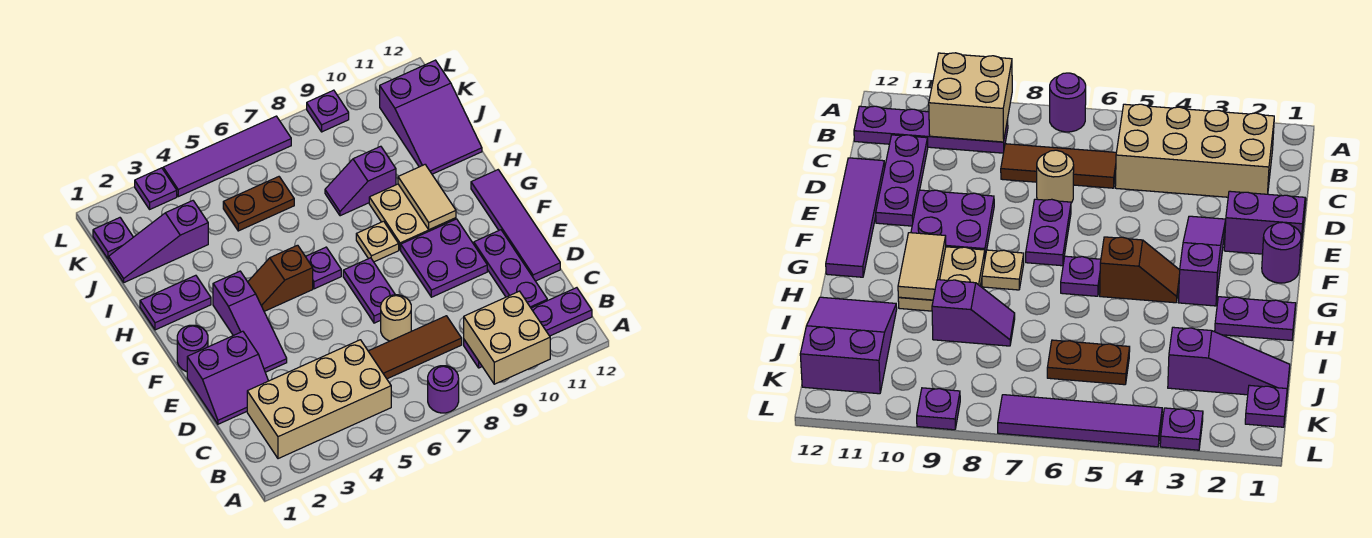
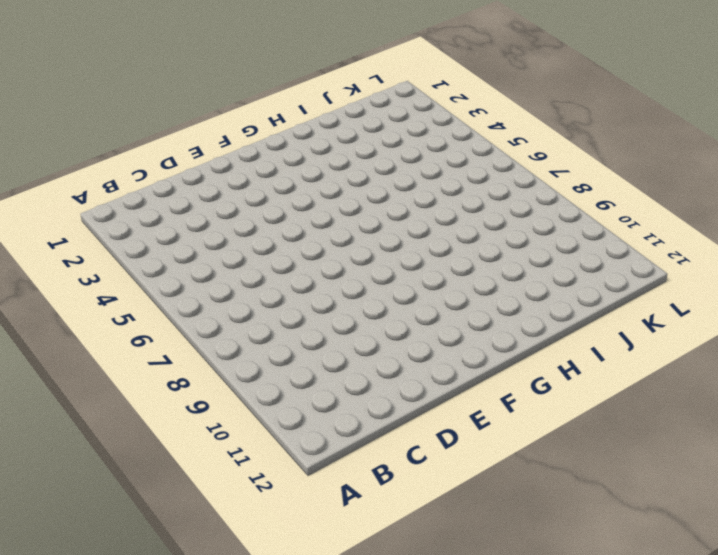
none -> purple 1x1 round brick [428,366,459,413]
none -> tan 2x4 brick [247,340,391,459]
none -> purple 1x4 plate [464,288,592,368]

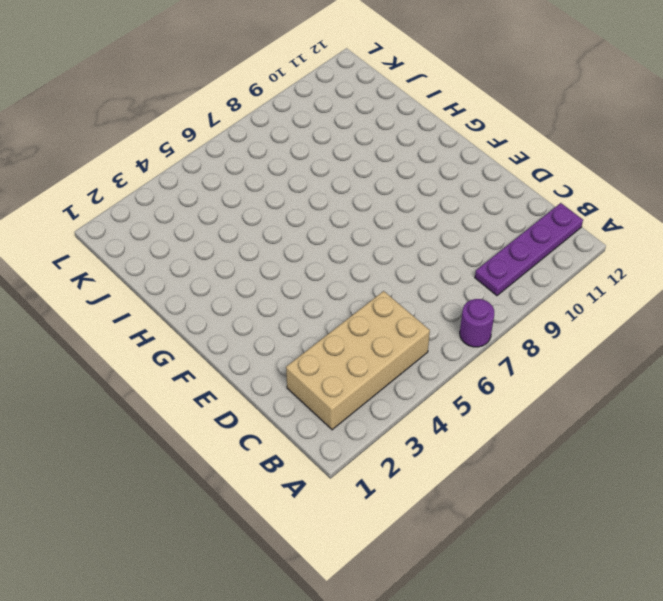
none -> brown 1x3 tile [368,316,462,379]
none -> purple 1x3 plate [474,230,547,308]
none -> purple 2x2 slope [187,331,268,424]

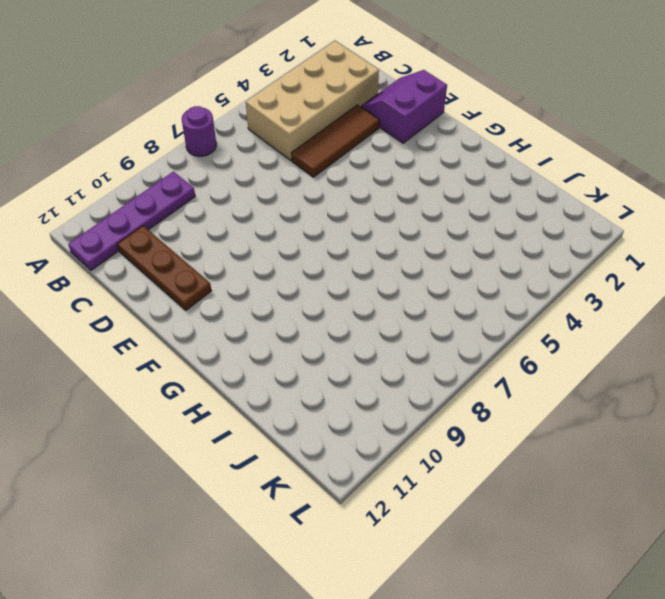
brown 1x3 plate [117,226,211,310] -> purple 1x3 plate [474,230,547,308]
brown 1x3 tile [291,105,379,177] -> brown 1x3 tile moved to [368,316,462,379]
none -> tan 1x1 round brick [381,295,411,341]
none -> purple 1x4 tile [471,170,560,281]
none -> purple 1x3 slope [213,271,287,372]

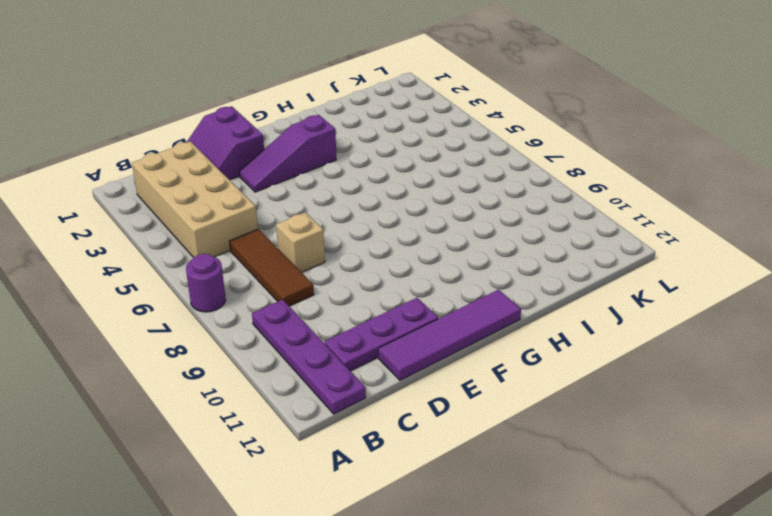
tan 1x1 brick [276,212,325,272] -> tan 1x1 round brick [381,295,411,341]
none -> purple 1x2 plate [343,258,395,323]
none -> purple 2x2 plate [401,219,487,297]
none -> purple 1x1 round brick [177,325,208,372]

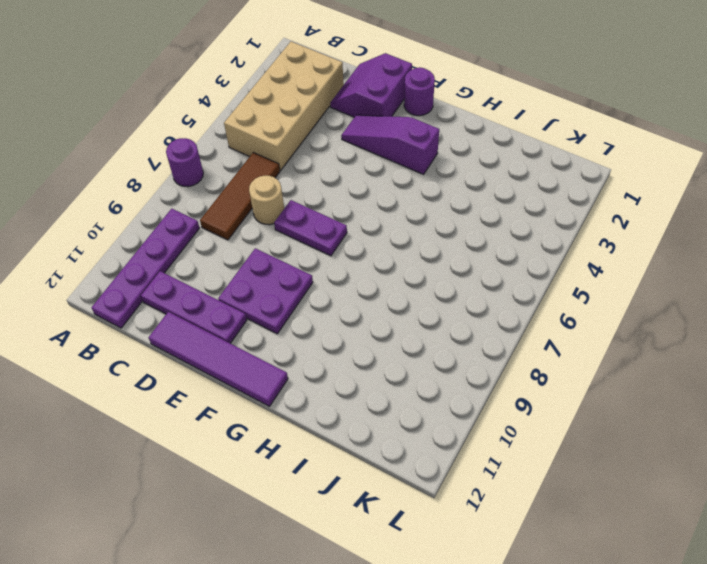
none -> brown 1x2 slope [248,245,313,311]
none -> purple 1x1 plate [305,247,341,289]
none -> tan 1x1 plate [356,221,399,262]

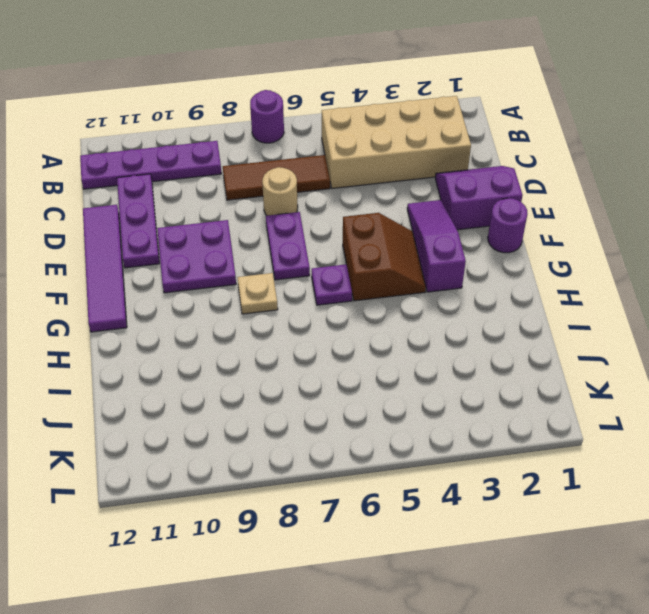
brown 2x2 slope [343,213,426,301] -> brown 1x2 slope [248,245,313,311]
none -> tan 2x2 plate [369,184,456,250]
none -> purple 1x2 plate [140,275,211,330]
none -> purple 1x2 slope [325,146,396,216]

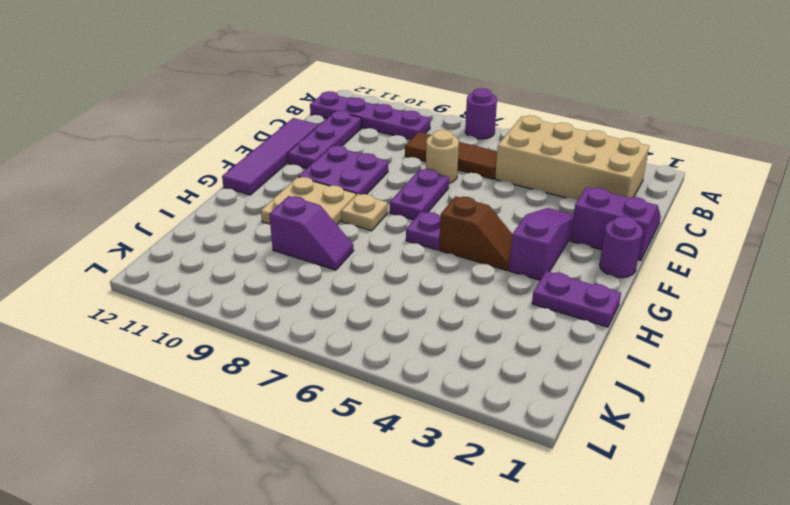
none -> purple 2x3 slope [380,60,482,174]
none -> purple 1x3 slope [109,201,208,282]
none -> brown 1x2 plate [223,177,294,231]

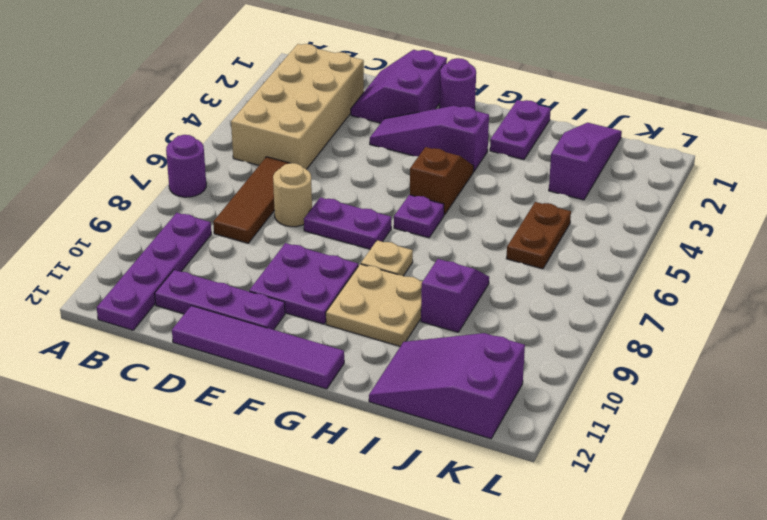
none -> purple 1x1 plate [93,218,133,259]
none -> purple 1x1 plate [135,168,177,209]
none -> purple 1x4 tile [163,116,291,197]

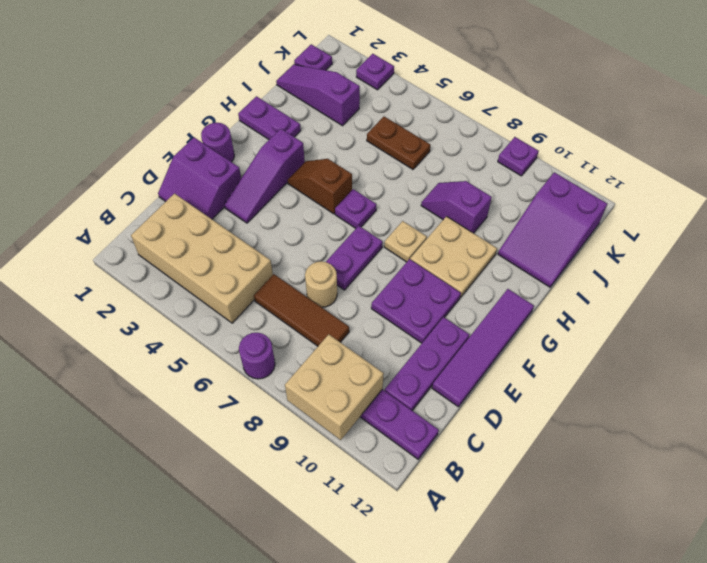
none -> purple 1x4 tile [163,116,291,197]
none -> tan 1x2 tile [398,165,456,230]

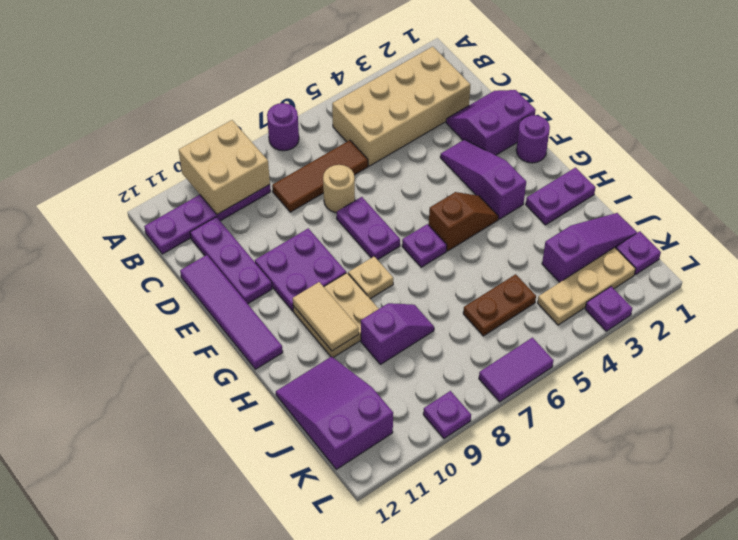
tan 1x3 plate [538,247,636,325] -> none
purple 1x2 tile [479,338,553,402] -> purple 1x4 tile [163,116,291,197]

